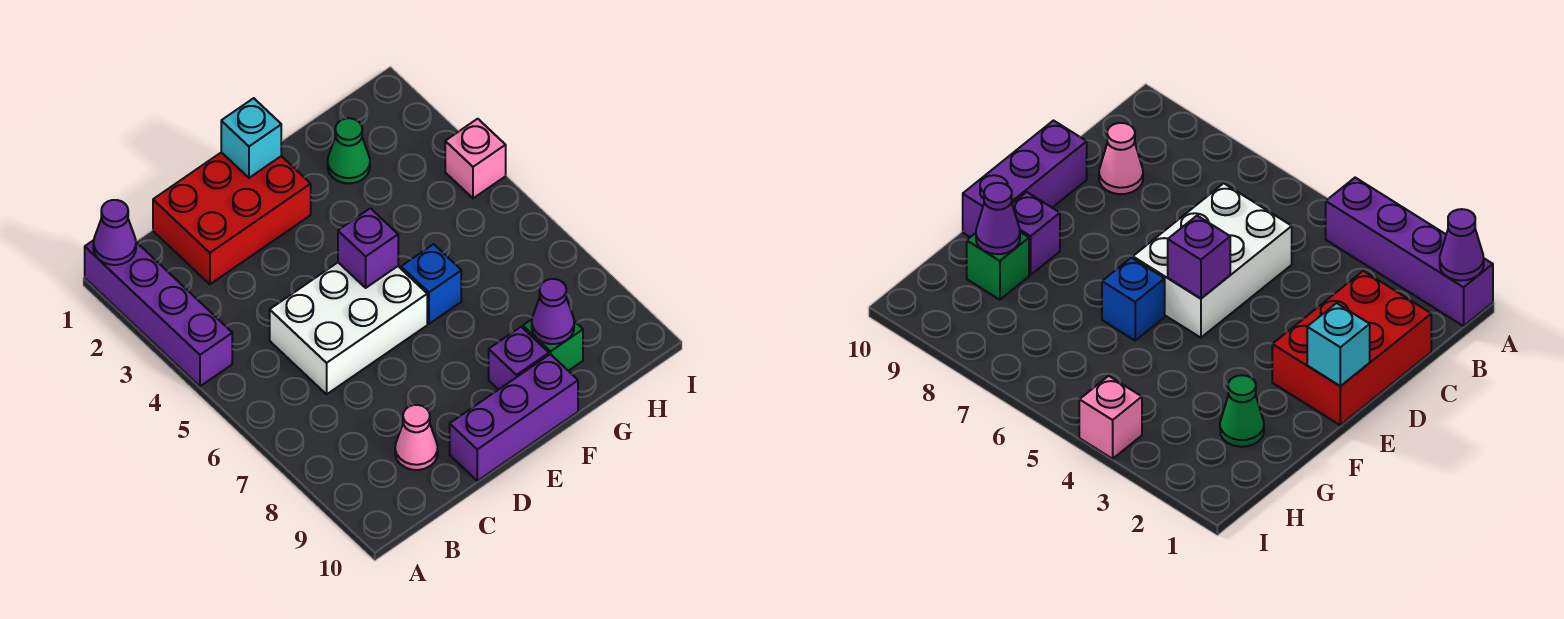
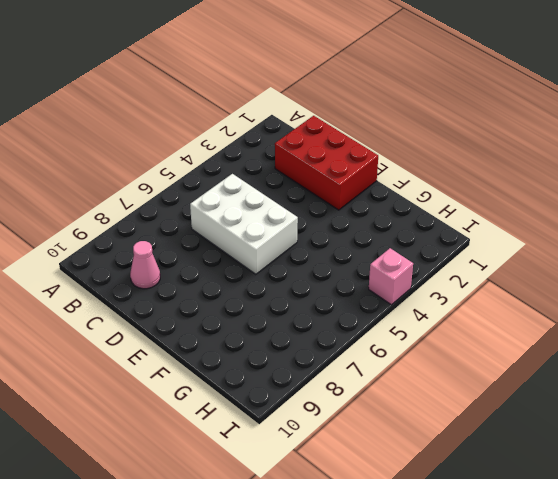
none -> purple 1x4 brick [85,240,232,386]
none -> purple 1x3 brick [450,354,578,481]
none -> blue 1x1 brick [401,244,461,324]

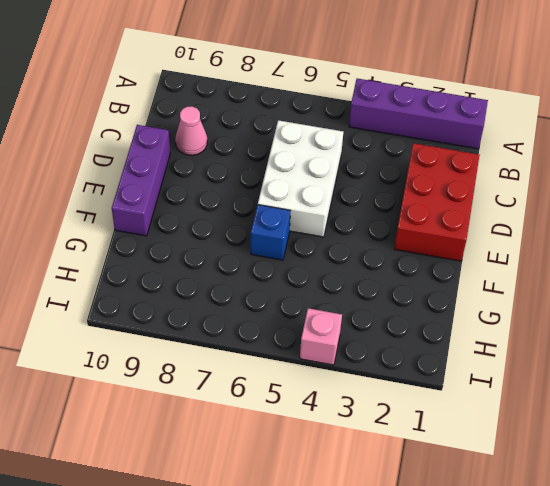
none -> purple 1x1 brick [489,327,549,390]
none -> green 1x1 cone [328,118,370,184]
none -> green 1x1 brick [523,319,583,371]

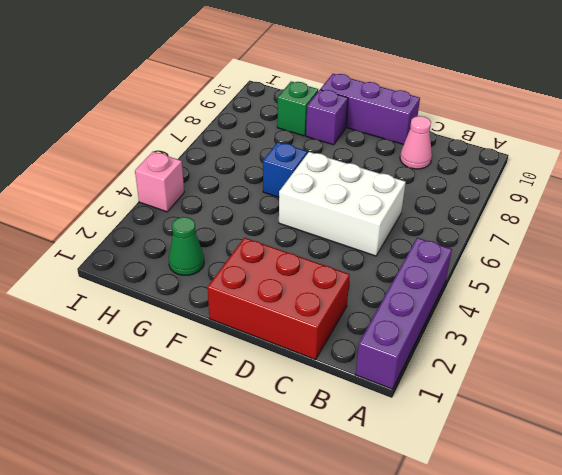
none -> purple 1x1 cone [93,200,136,265]
none -> cyan 1x1 brick [221,98,281,178]
none -> purple 1x1 brick [338,208,398,288]

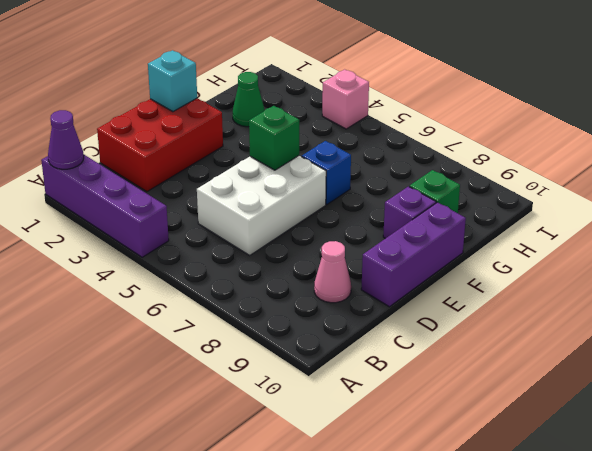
green 1x1 brick [249,106,299,170] -> purple 1x1 brick [338,208,398,288]
none -> purple 1x1 cone [532,279,574,344]

